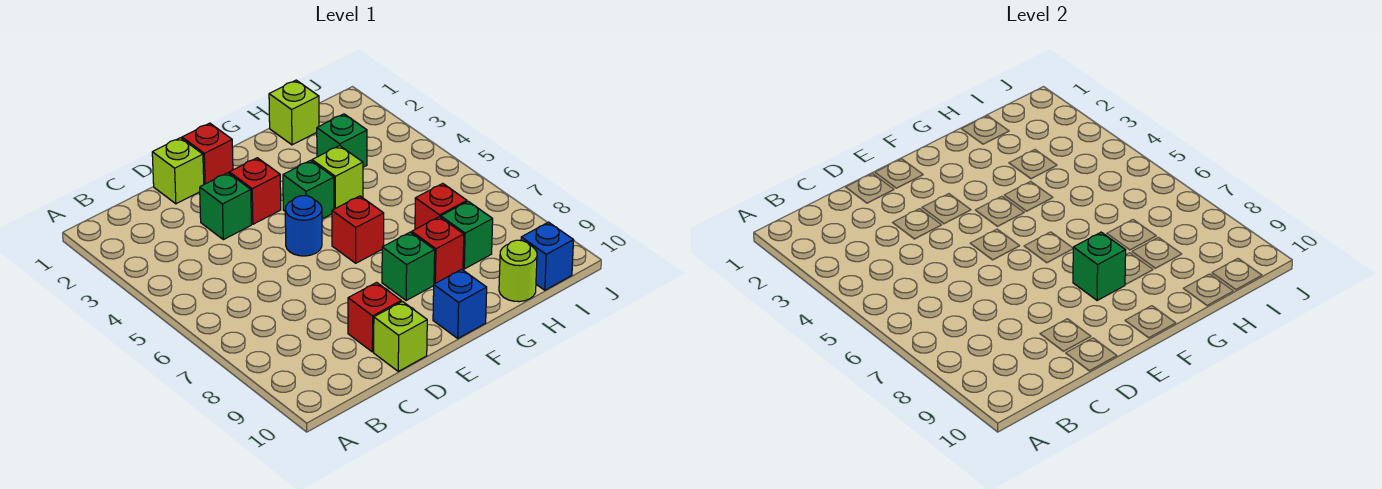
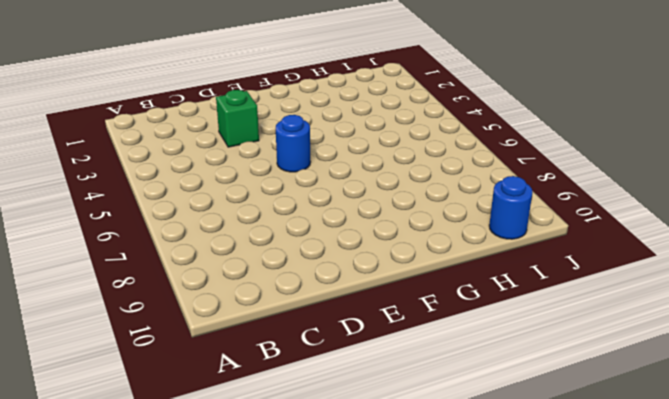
blue 1x1 round brick [489,176,532,239] -> blue 1x1 brick [521,222,574,290]
none -> lime 1x1 brick [152,138,204,204]
none -> red 1x1 brick [348,282,401,352]
none -> lime 1x1 brick [374,302,427,371]

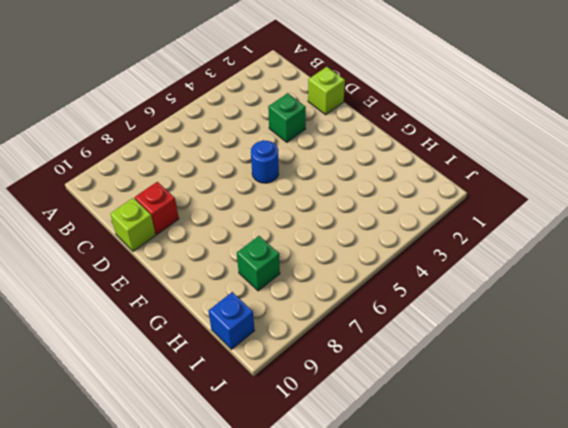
none -> red 1x1 brick [182,123,233,184]
none -> red 1x1 brick [229,158,281,224]
none -> green 1x1 brick [283,160,334,219]

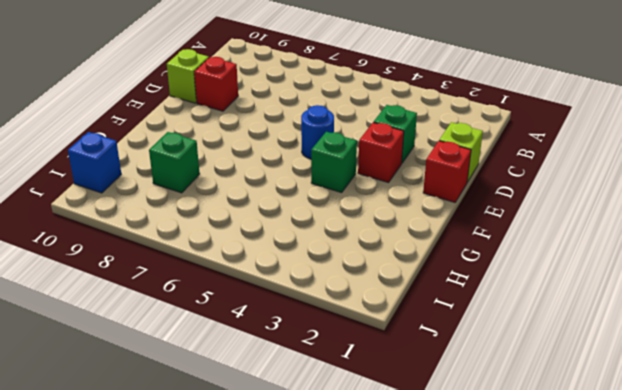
none -> red 1x1 brick [332,196,384,263]
none -> green 1x1 brick [382,232,435,300]
none -> blue 1x1 brick [433,269,487,338]

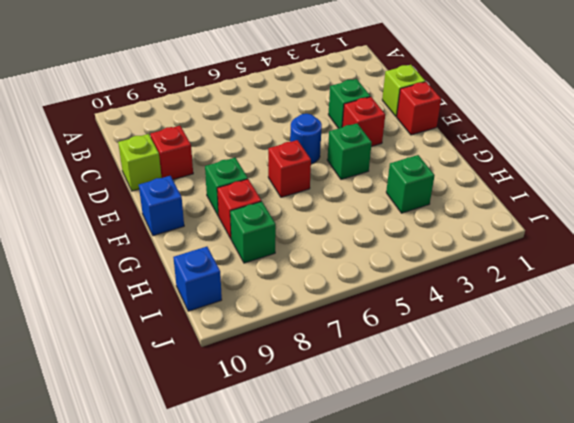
none -> lime 1x1 brick [312,146,363,209]
none -> lime 1x1 brick [269,80,319,145]
none -> red 1x1 brick [415,184,467,229]

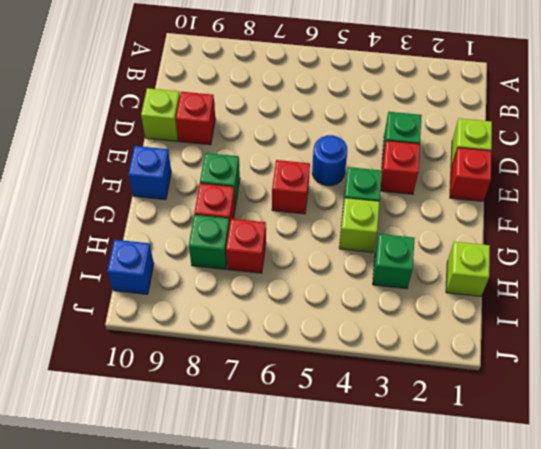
none -> lime 1x1 round brick [499,240,537,302]
none -> green 1x1 brick [1073,232,1126,300]

